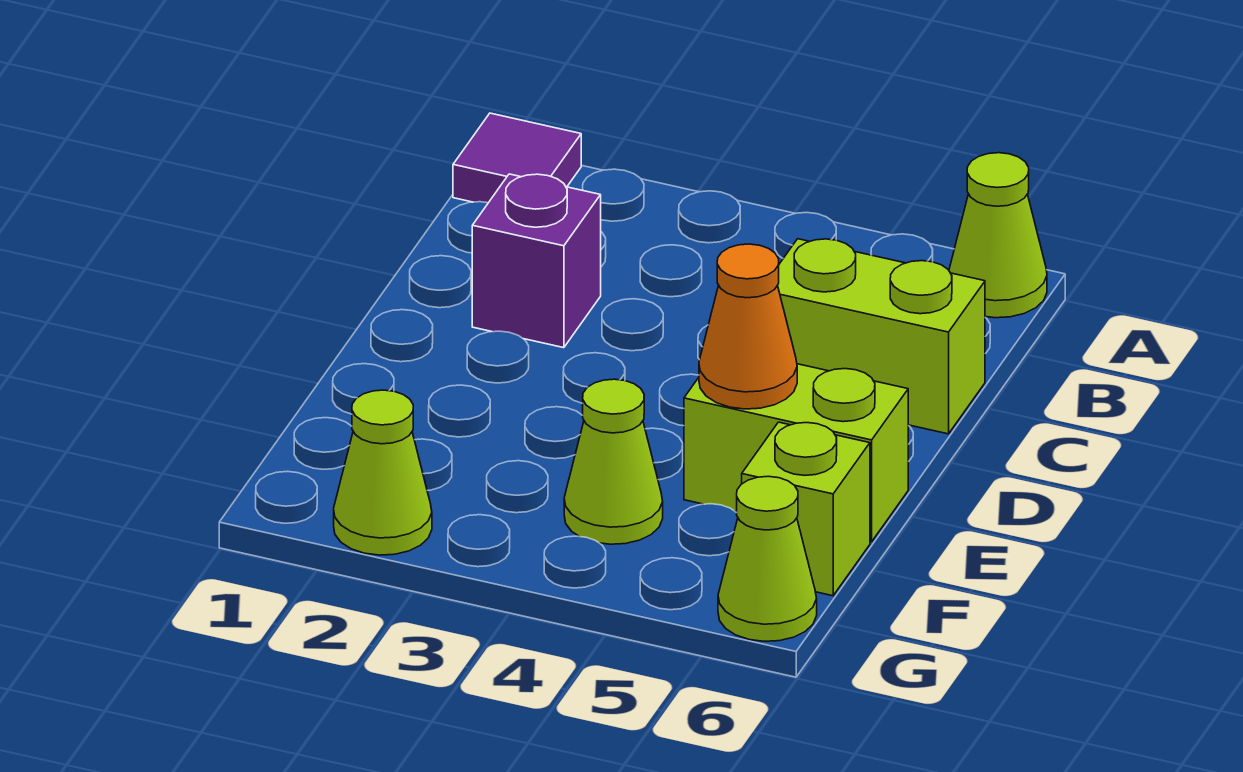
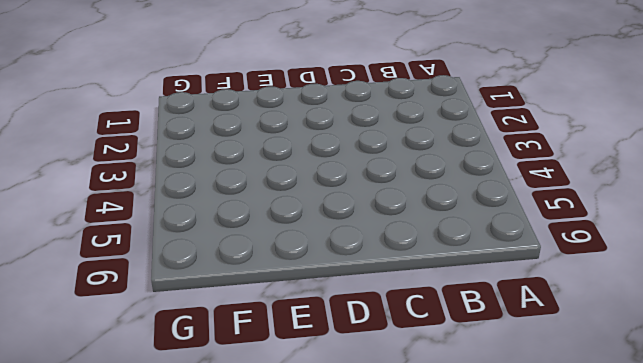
none -> purple 1x1 tile [453,113,581,203]
none -> lime 1x1 cone [949,153,1047,318]

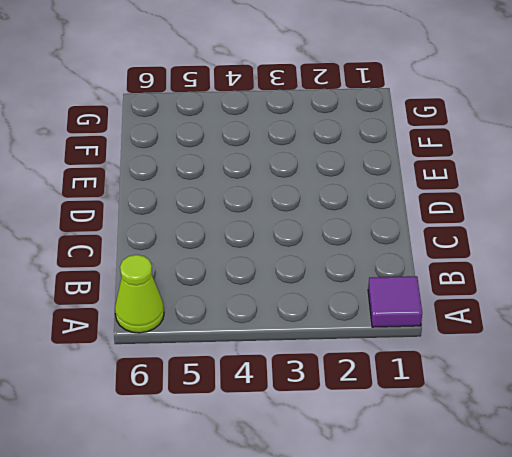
none -> purple 1x1 brick [472,174,601,348]
none -> lime 1x2 brick [778,239,985,434]

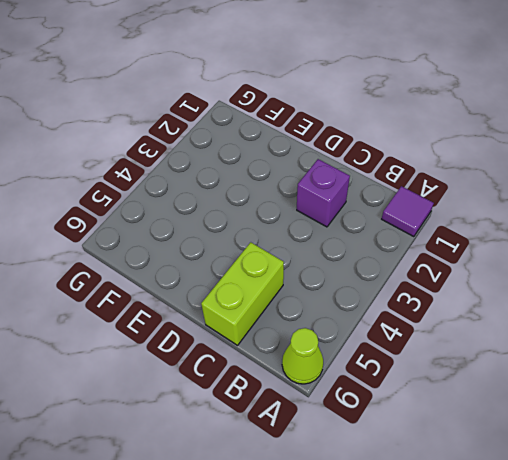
none -> lime 1x2 brick [684,364,908,542]
none -> lime 1x1 cone [564,379,663,544]

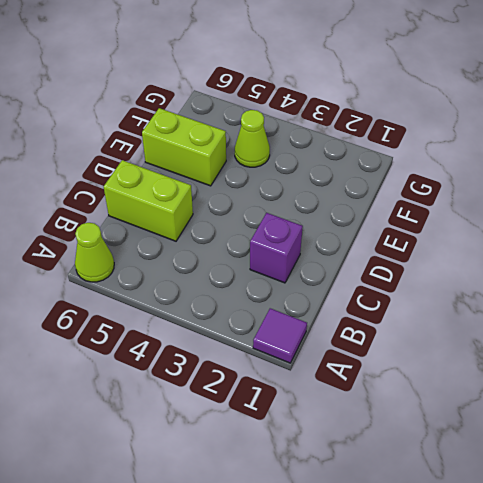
none -> lime 1x1 brick [742,422,870,596]
none -> lime 1x1 cone [334,390,432,555]

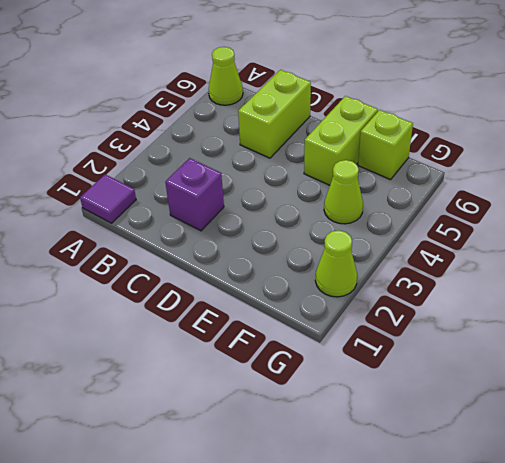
none -> lime 1x1 cone [718,476,817,641]
none -> orange 1x1 cone [699,244,797,409]

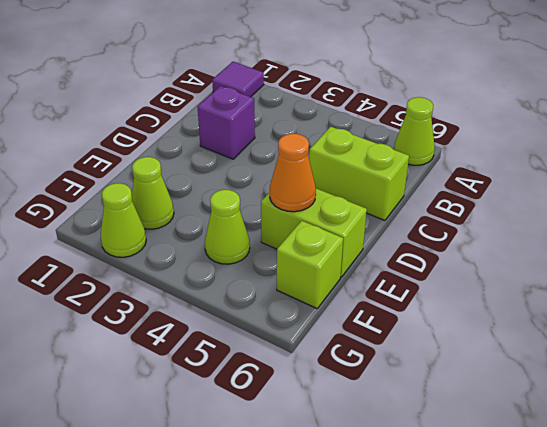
lime 1x1 cone [132,157,174,229] -> lime 1x1 cone moved to [718,476,817,641]

